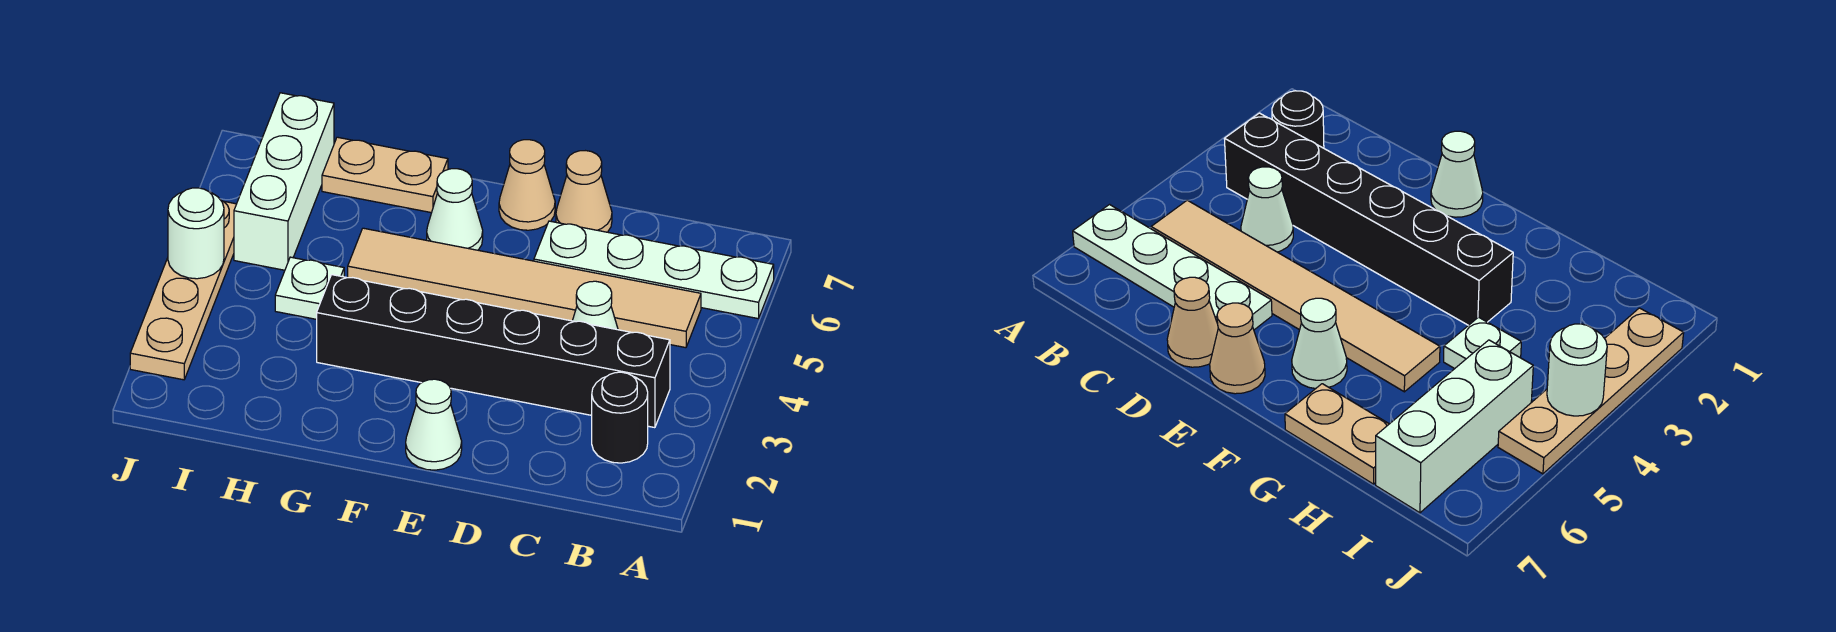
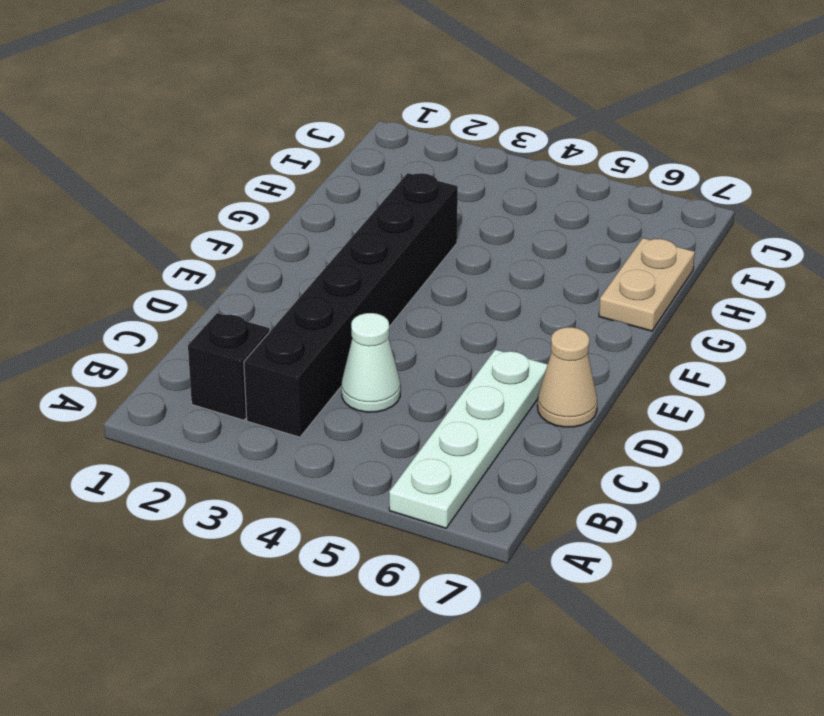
black 1x1 brick [188,313,270,420] -> black 1x1 round brick [592,372,648,463]
none -> tan 1x6 tile [348,228,701,348]
none -> white 1x1 cone [406,379,462,470]
none -> tan 1x1 cone [499,140,555,230]

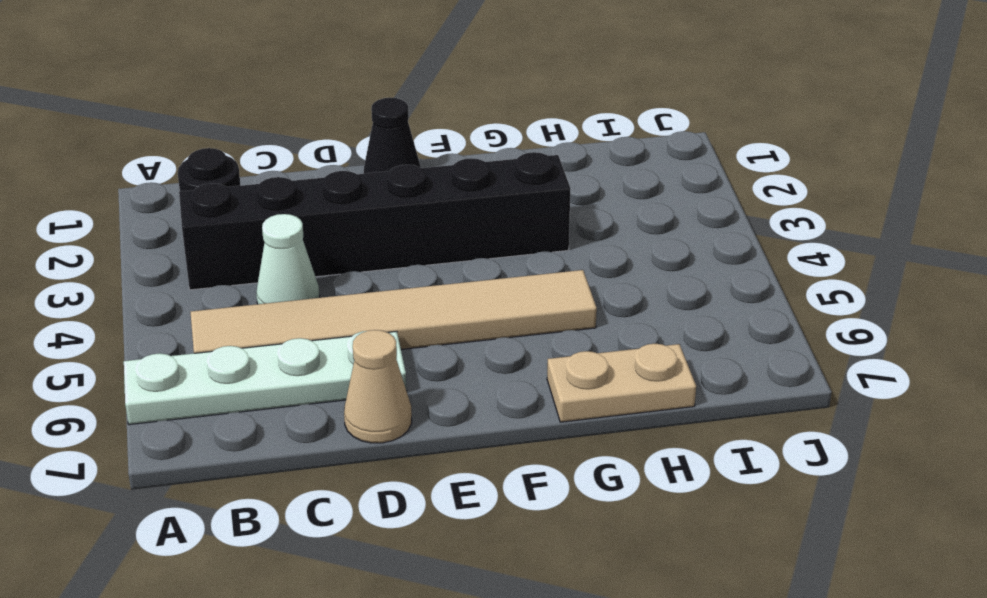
black 1x1 cone [364,98,421,174] -> white 1x1 cone [406,379,462,470]
none -> tan 1x1 cone [499,140,555,230]
none -> white 1x1 cone [427,169,483,250]
none -> white 1x1 plate [275,257,344,319]

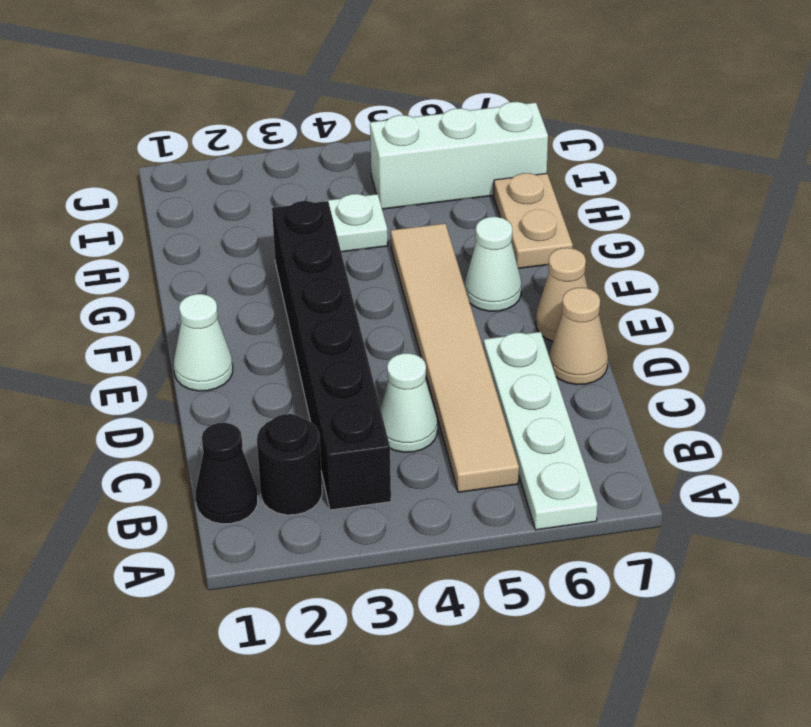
black 1x1 cone [196,423,258,524] -> none
none -> tan 1x4 plate [130,201,236,380]
none -> white 1x1 round brick [168,188,224,279]

